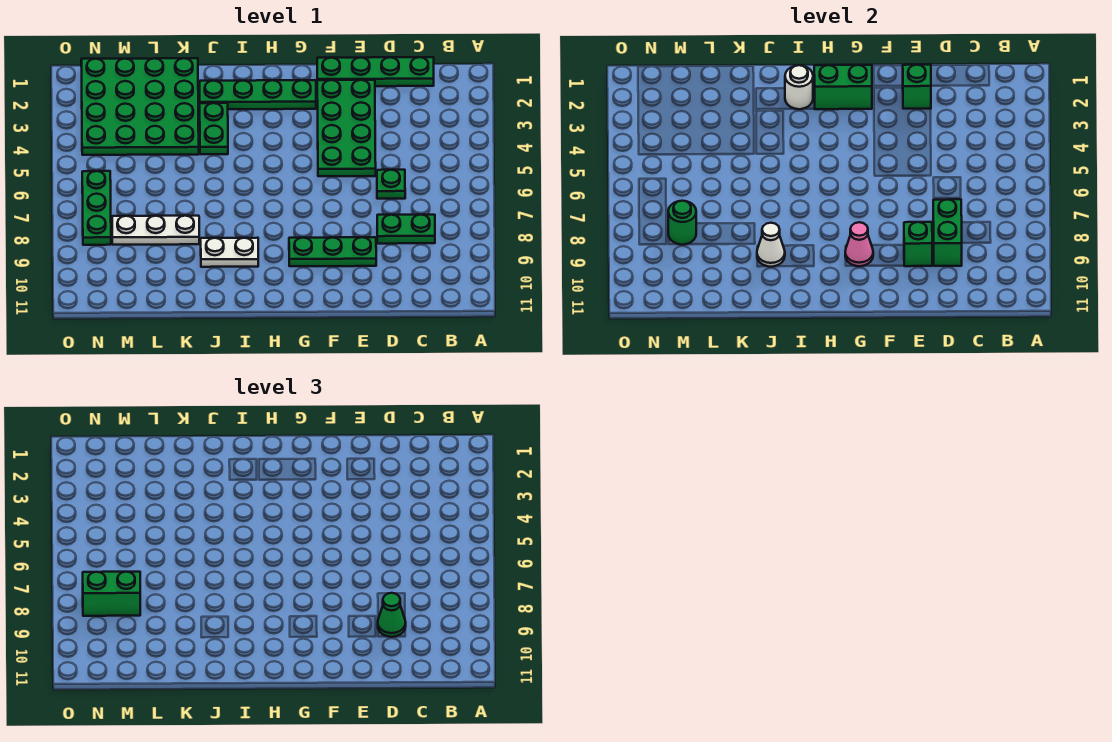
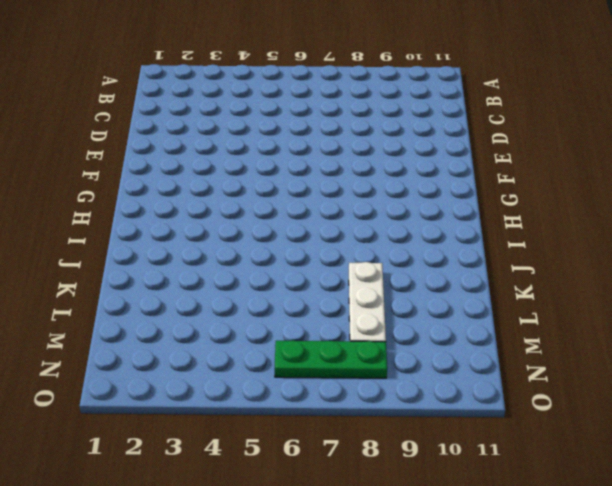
none -> green 1x4 plate [317,57,434,86]
none -> green 1x2 plate [377,215,435,244]
none -> green 1x1 plate [377,170,405,199]

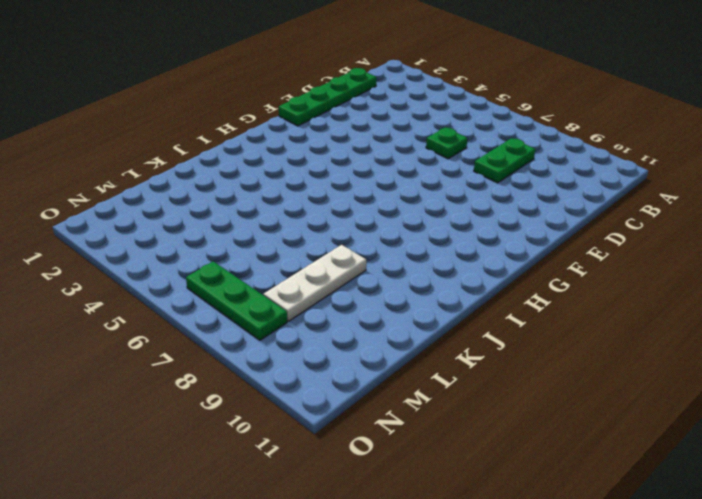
none -> green 2x4 plate [317,80,376,176]
none -> green 1x3 plate [289,237,376,266]
none -> green 1x4 plate [200,80,316,109]

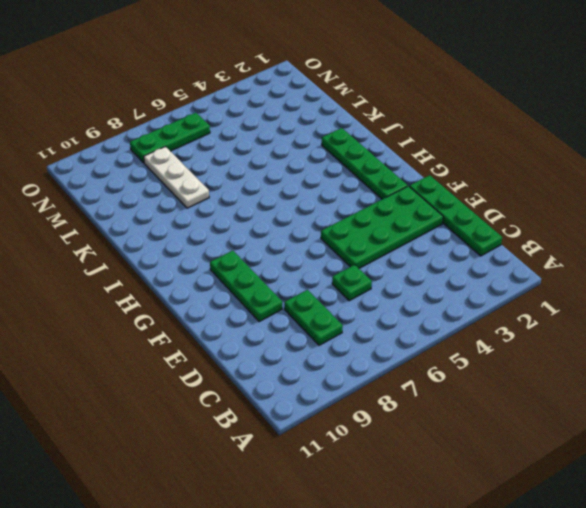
none -> white 1x2 plate [201,238,258,267]
none -> green 1x2 plate [200,103,228,154]
none -> green 4x4 plate [81,58,199,155]

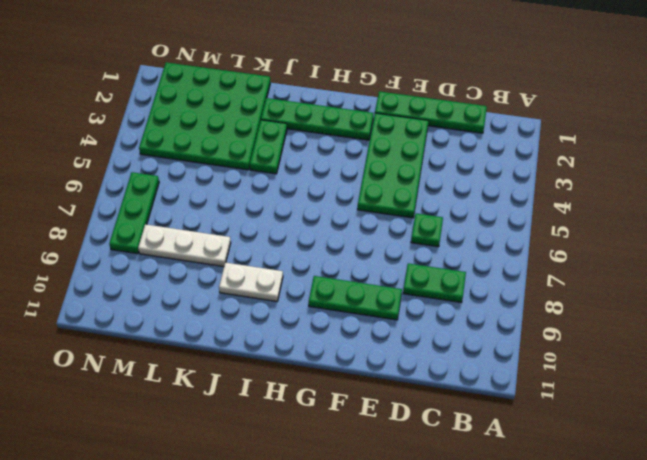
none -> green 1x2 brick [933,199,962,266]
none -> green 1x1 brick [903,65,931,109]
none -> green 1x1 brick [904,222,932,266]

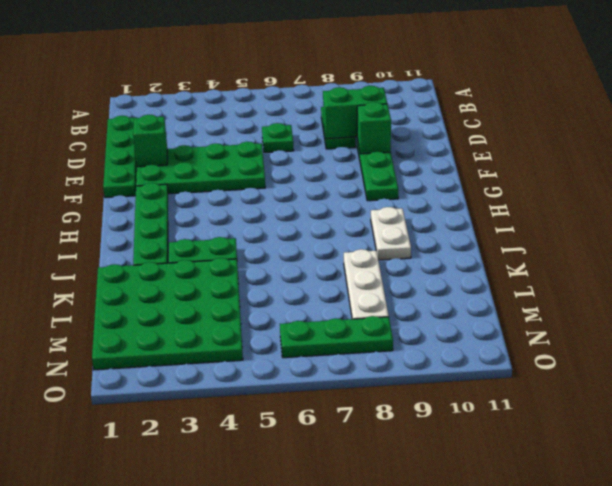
none -> green 1x2 brick [814,65,872,109]
none -> pink 1x1 cone [845,222,873,266]
none -> white 1x1 round brick [785,65,813,109]

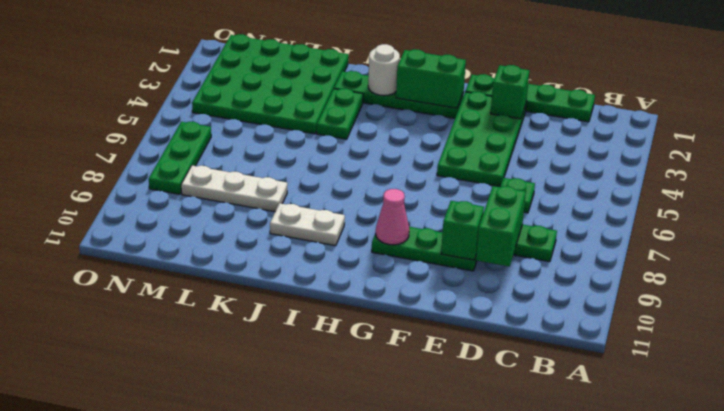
none -> white 1x1 cone [757,223,785,267]
none -> green 1x1 round brick [668,201,696,245]
none -> green 1x1 cone [378,593,406,637]

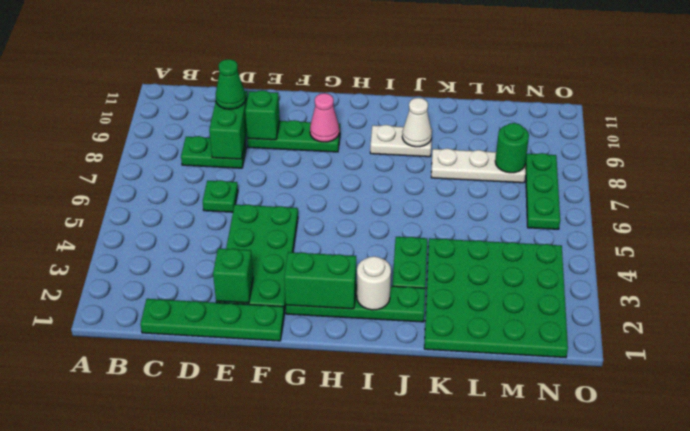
none -> green 1x2 brick [83,572,140,616]

